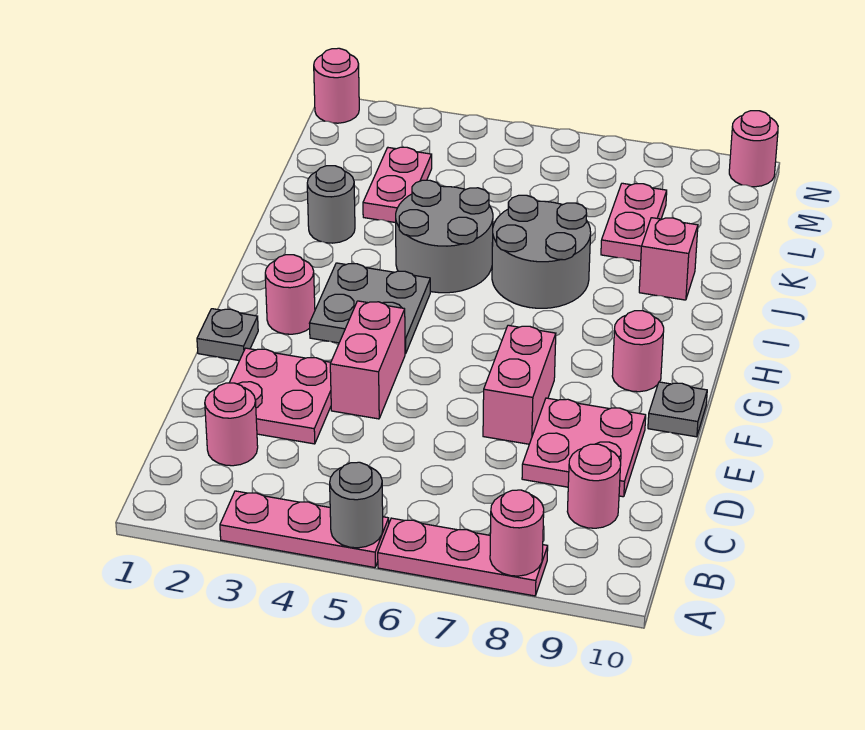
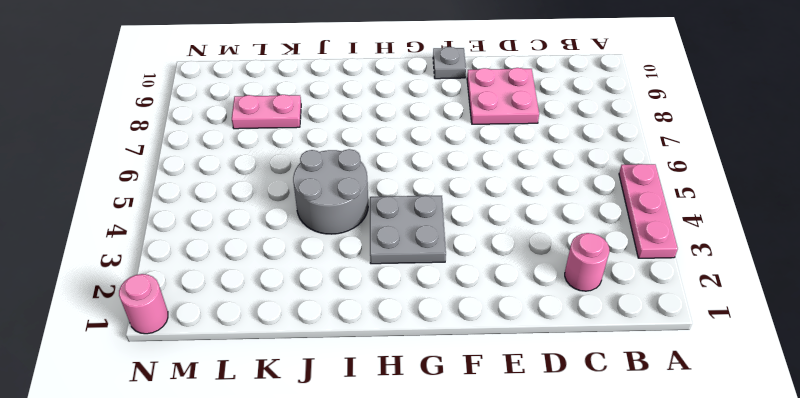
none -> pink 1x3 plate [378,518,548,596]
none -> pink 1x1 round brick [567,444,621,528]
none -> pink 2x2 plate [229,348,331,444]

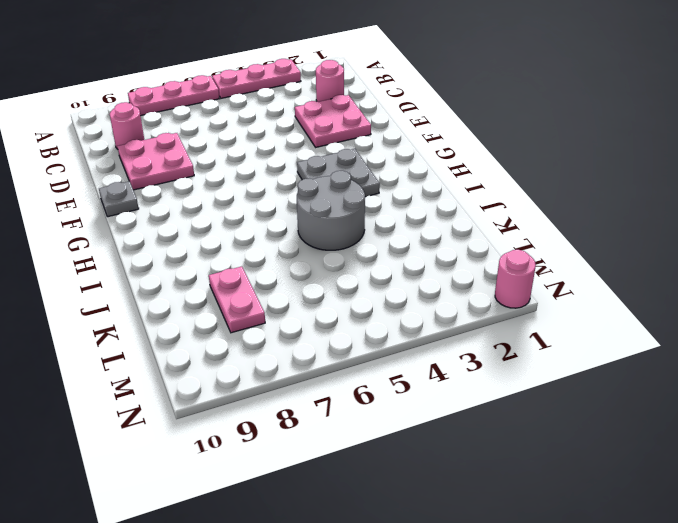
none -> pink 1x2 brick [330,301,405,419]
none -> pink 1x2 brick [483,325,556,444]
none -> grey 1x1 plate [197,309,258,361]

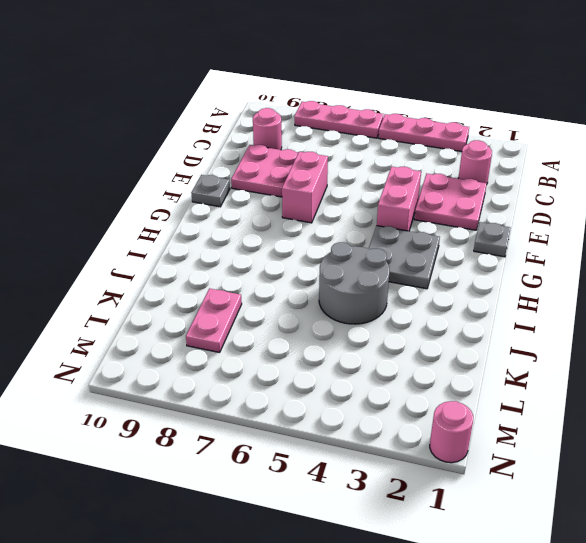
none -> pink 1x1 round brick [265,255,315,334]
none -> pink 1x1 round brick [612,311,664,392]
none -> grey 2x2 round brick [492,195,591,308]

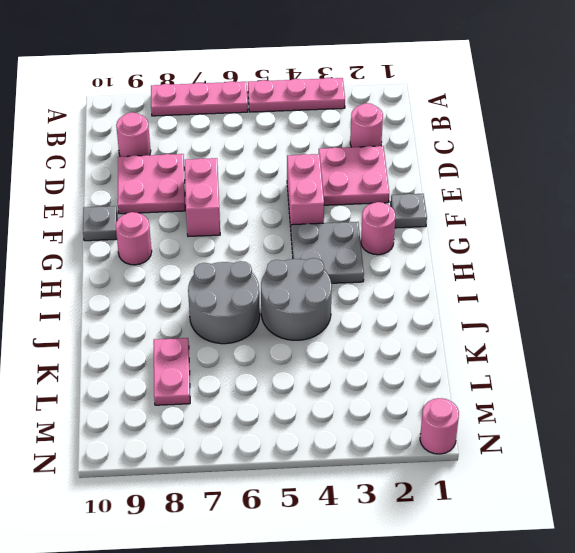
none -> grey 1x1 round brick [307,166,355,243]
none -> pink 1x1 brick [639,218,698,300]
none -> pink 1x2 plate [363,147,432,223]

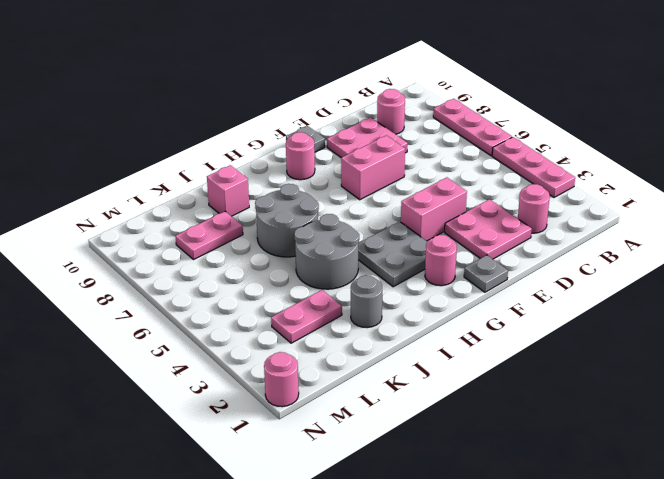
none -> pink 1x1 round brick [729,111,778,187]
none -> grey 1x1 round brick [330,462,383,548]
none -> pink 1x1 round brick [490,490,544,576]

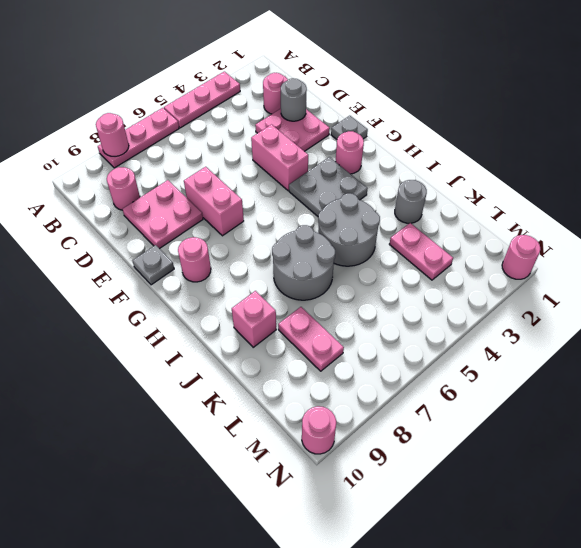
grey 1x1 round brick [281,78,307,121] -> grey 1x1 round brick moved to [330,462,383,548]

